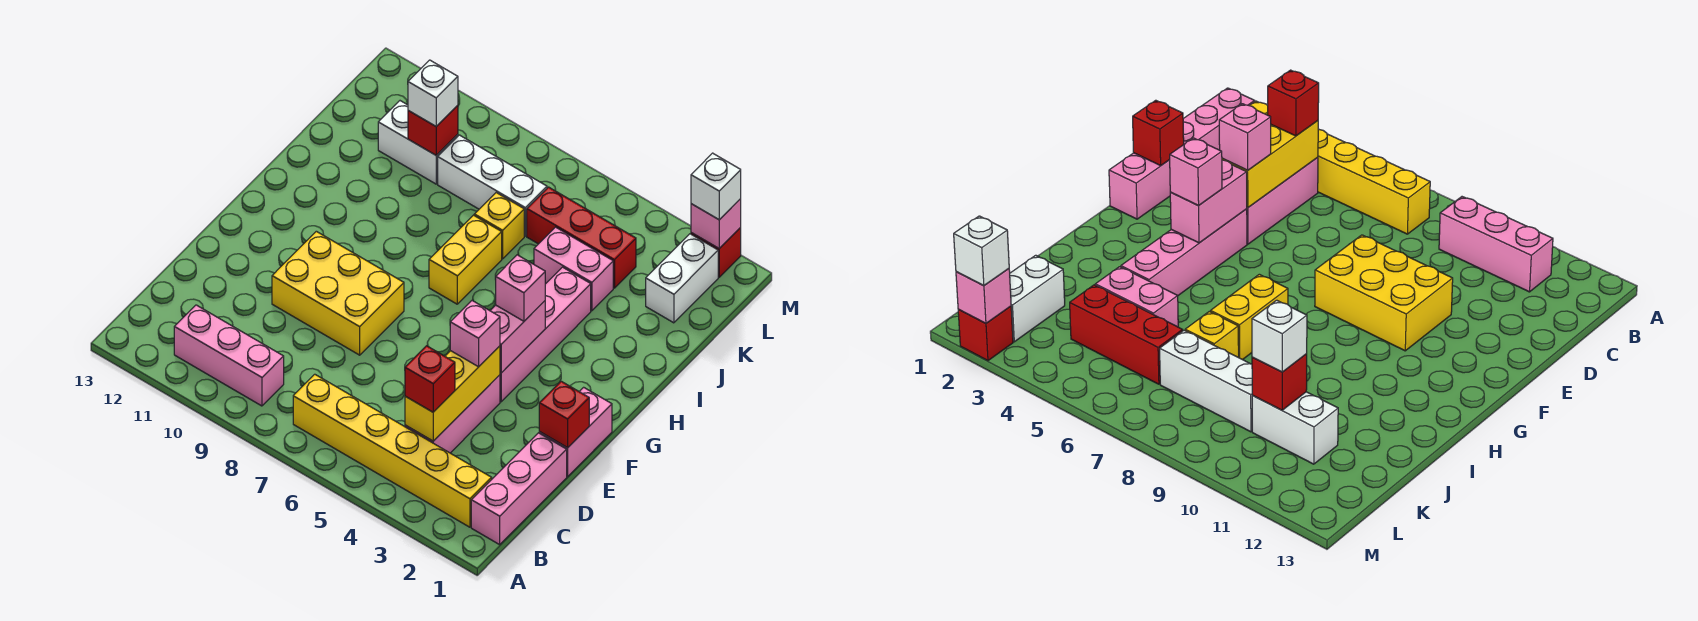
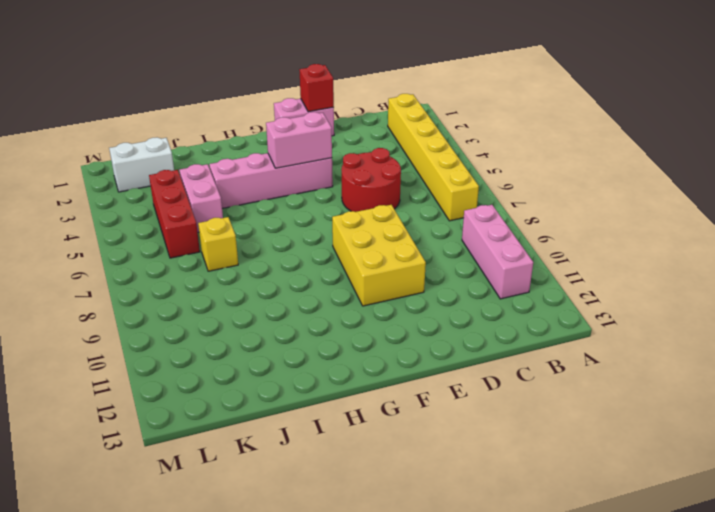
red 2x2 round brick [342,148,401,212] -> none
none -> pink 1x3 brick [471,433,567,545]
none -> pink 1x3 brick [405,375,500,453]
none -> yellow 1x2 brick [429,215,502,304]

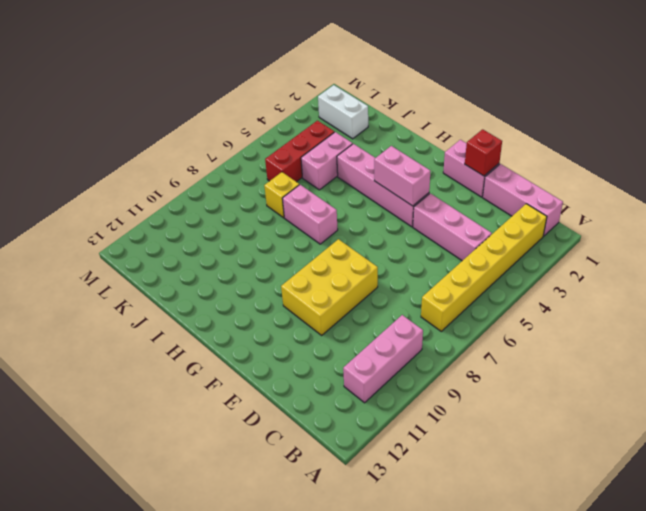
pink 1x2 brick [282,185,338,244] -> yellow 1x2 brick [429,215,502,304]
none -> white 1x3 brick [438,135,547,236]
none -> white 1x2 brick [378,101,458,184]
none -> red 1x1 brick [691,228,741,277]

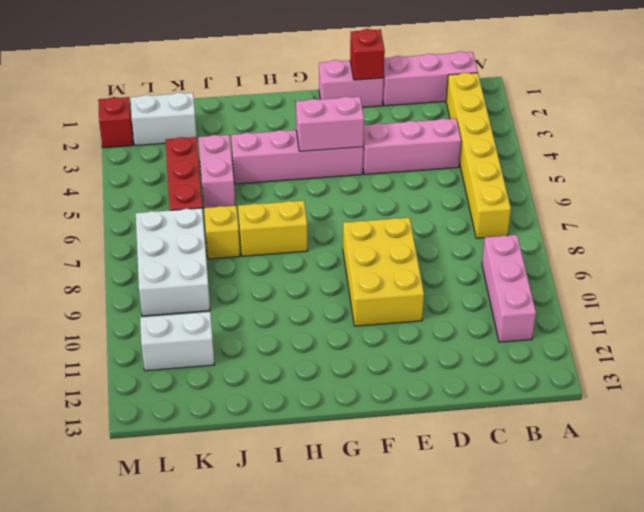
white 2x3 brick [136,208,210,316] -> white 1x3 brick [438,135,547,236]
white 1x2 brick [140,312,214,371] -> white 1x2 brick turned to [378,101,458,184]
none -> yellow 1x3 brick [405,346,500,441]
none -> red 1x1 brick [408,105,458,155]
none -> pink 1x1 brick [691,199,741,248]

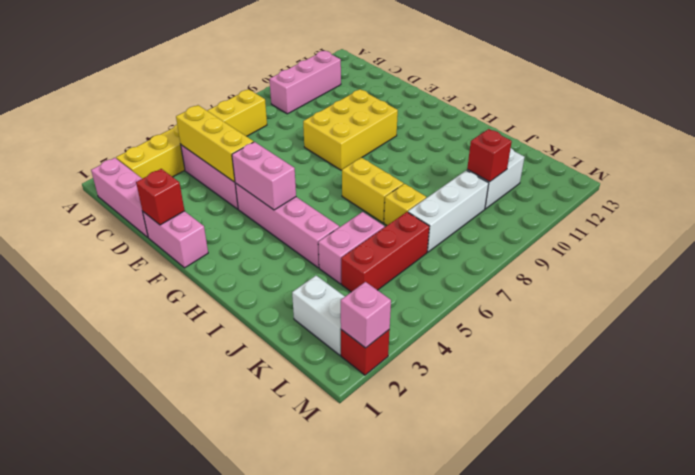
none -> red 1x1 brick [405,346,455,412]
none -> pink 1x1 brick [450,300,500,367]
none -> pink 1x1 brick [496,255,545,321]

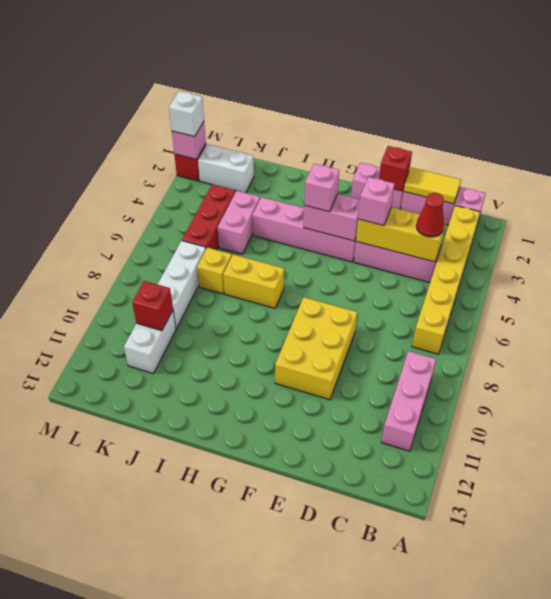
yellow 1x2 tile [404,167,461,204] -> none
red 1x1 cone [416,193,444,237] -> red 1x1 brick [405,346,455,412]
none -> white 1x1 brick [408,60,458,126]

